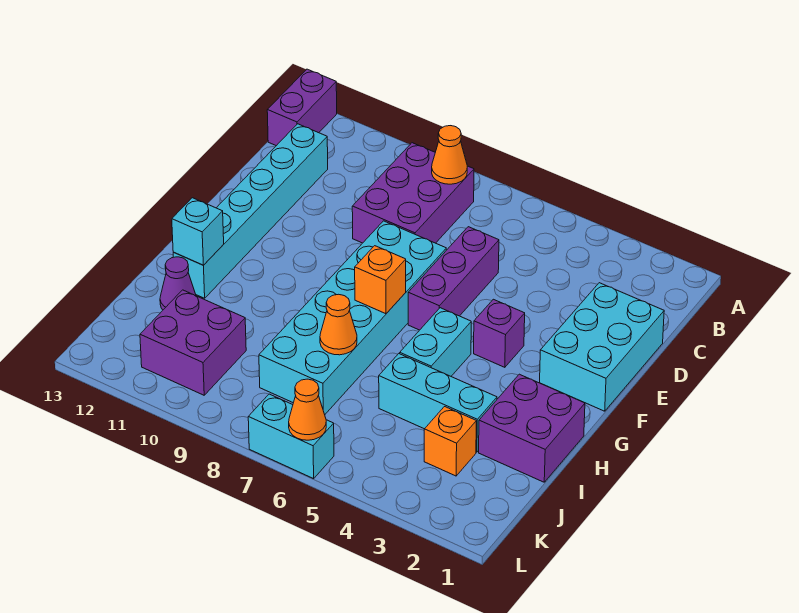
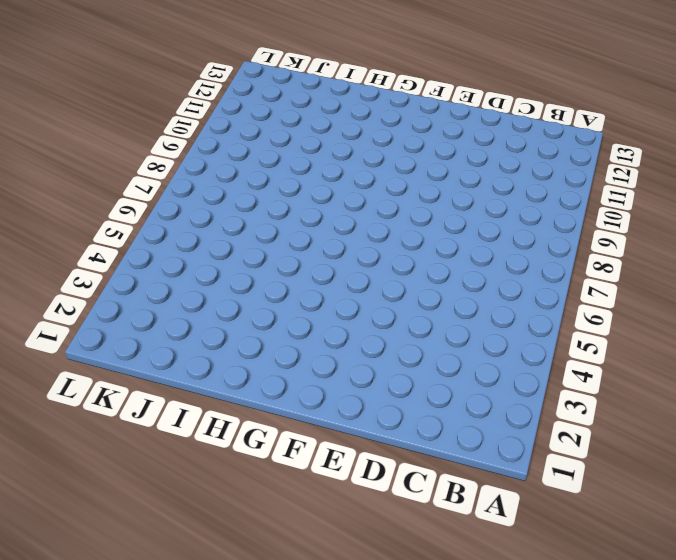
none -> purple 1x2 brick [267,69,337,146]
none -> purple 2x3 brick [352,143,474,243]
none -> cyan 1x6 brick [173,124,328,298]

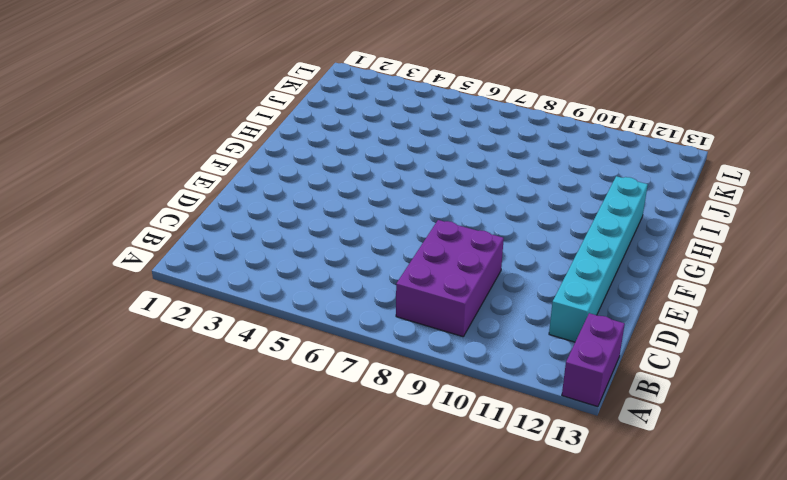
none -> cyan 2x3 brick [540,283,664,411]
none -> purple 1x3 brick [408,227,499,330]
none -> cyan 2x6 brick [259,221,446,414]

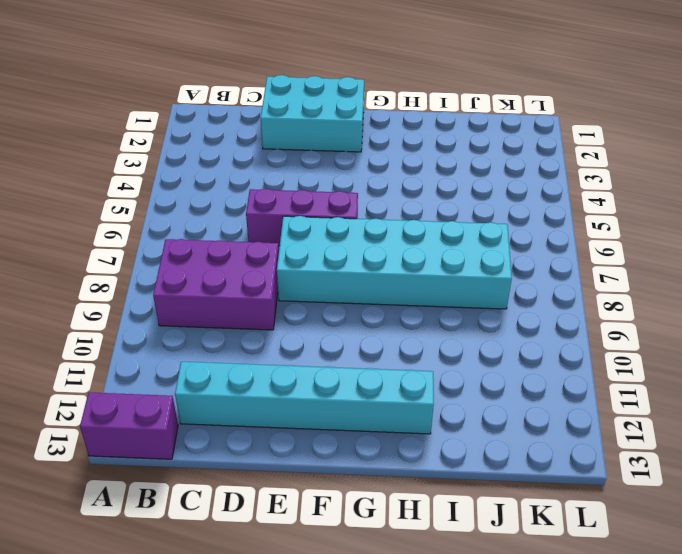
none -> purple 1x1 brick [474,299,525,367]
none -> cyan 1x2 brick [400,308,471,376]
none -> purple 2x2 brick [479,374,585,482]

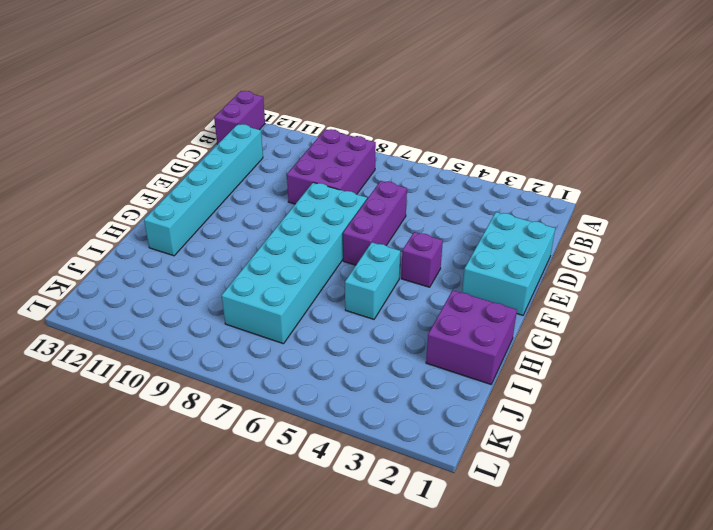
none -> cyan 1x3 brick [379,354,497,452]
none -> purple 1x1 cone [160,257,196,310]
none -> orange 1x1 brick [424,407,476,476]

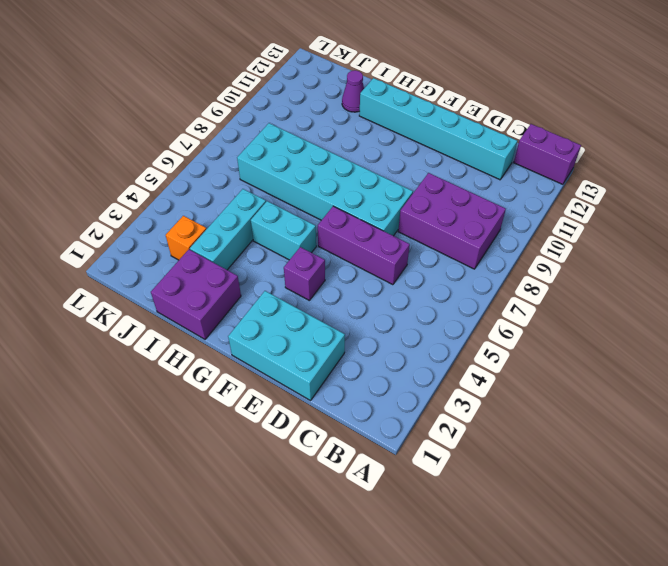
none -> purple 2x2 brick [140,290,246,395]
none -> cyan 1x2 brick [248,394,334,479]
none -> orange 1x1 cone [432,126,467,184]

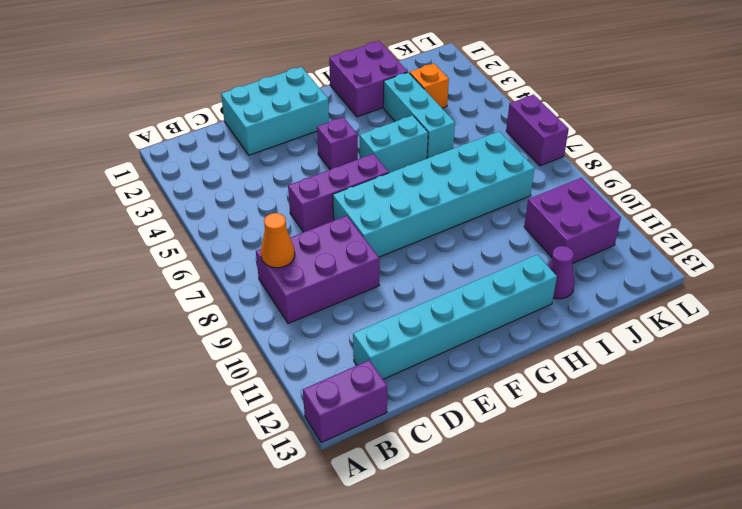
purple 1x2 brick [506,95,569,166] -> cyan 1x2 brick [248,394,334,479]
none -> orange 1x1 brick [355,246,406,314]
none -> cyan 1x1 brick [172,198,224,265]
none -> orange 1x1 cone [320,294,357,355]

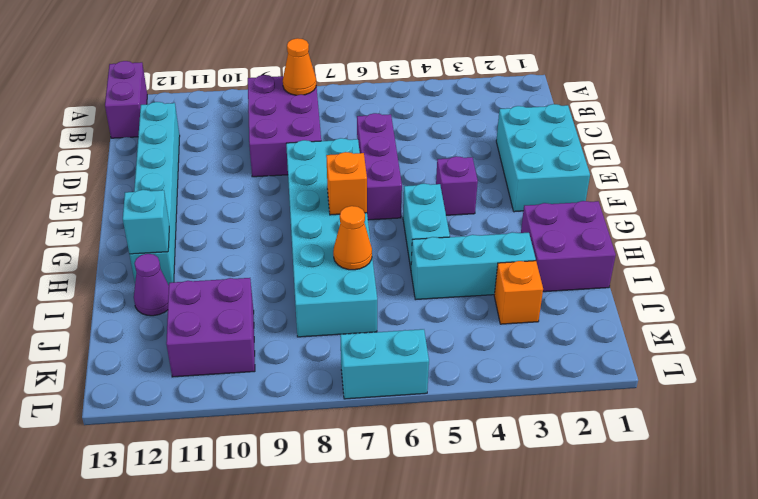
none -> orange 1x1 cone [289,379,326,440]

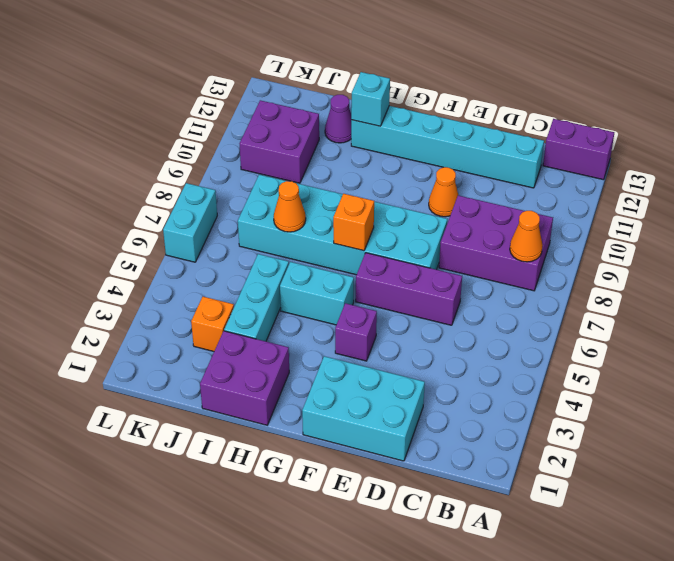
orange 1x1 cone [429,167,458,217] -> orange 1x1 cone moved to [289,379,326,440]

